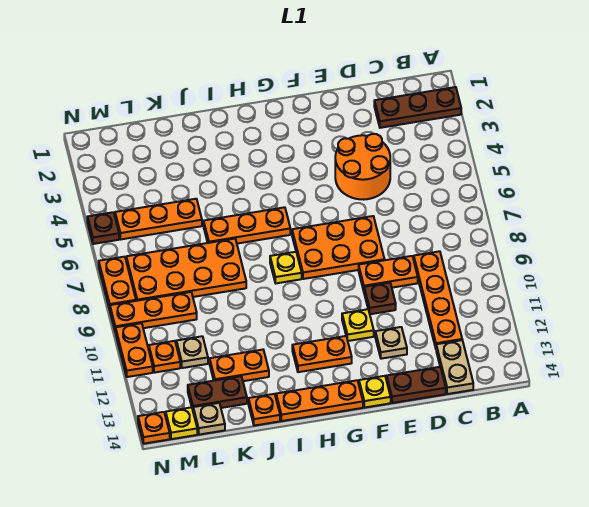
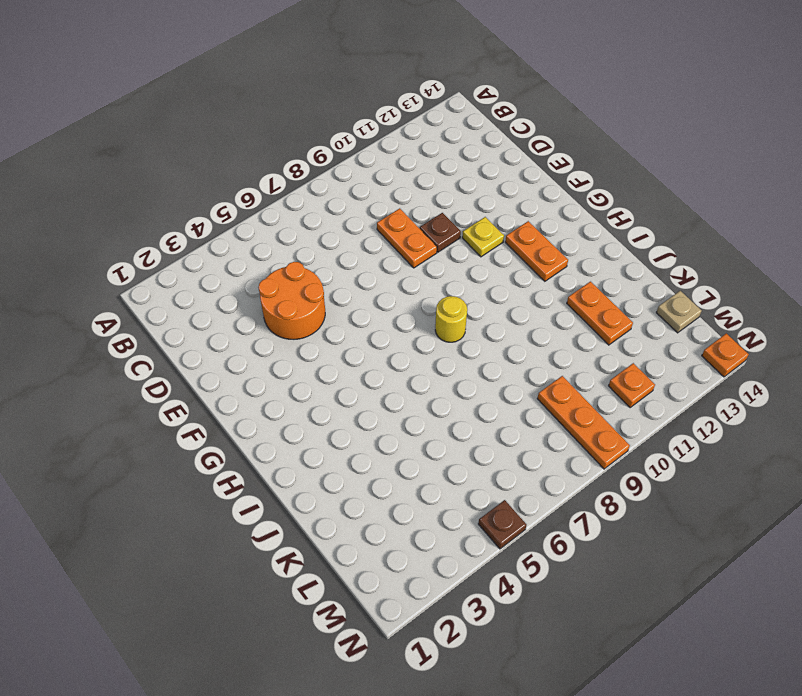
yellow 1x1 round brick [435,296,467,342] -> yellow 1x1 plate [270,252,302,283]
none -> brown 1x3 plate [374,87,461,128]
none -> orange 1x4 plate [414,251,462,348]
none -> tan 1x2 plate [436,340,473,394]

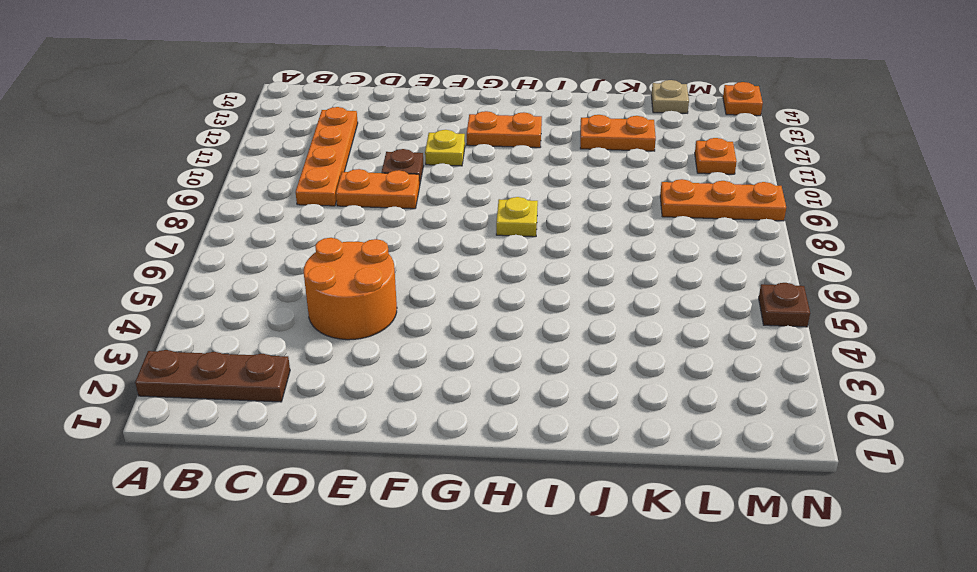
none -> tan 1x2 plate [436,340,473,394]
none -> brown 1x2 plate [387,367,446,403]
none -> orange 2x3 plate [292,216,385,279]

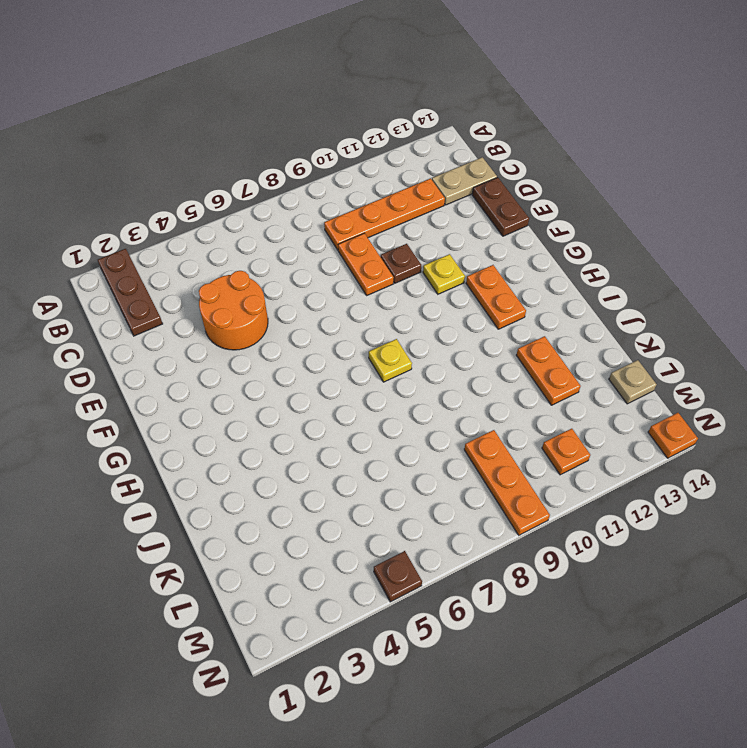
none -> orange 2x3 plate [292,216,385,279]
none -> tan 1x1 plate [375,327,407,359]
none -> yellow 1x1 plate [359,376,391,407]

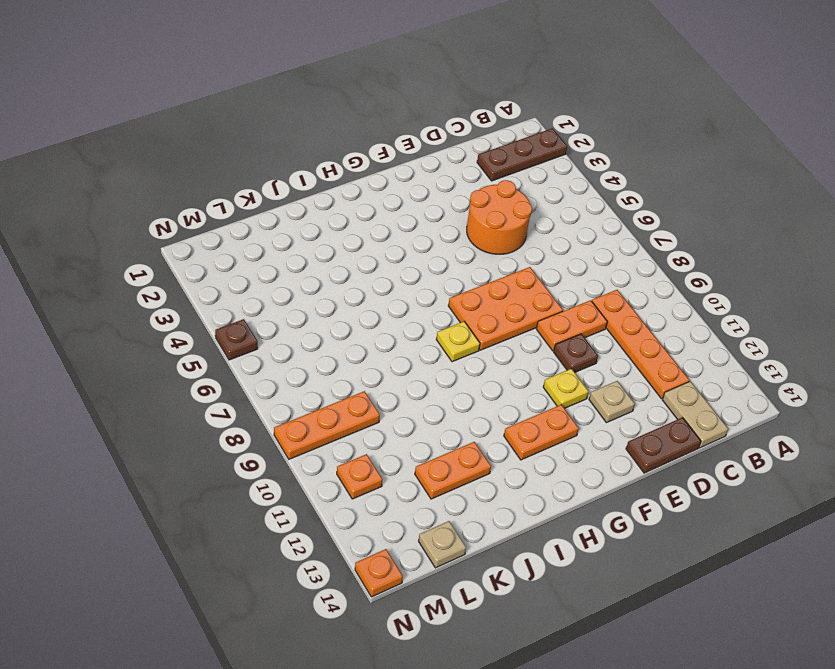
none -> yellow 1x1 plate [359,376,391,407]
none -> orange 1x3 plate [276,380,363,421]
none -> orange 1x3 plate [204,207,290,244]

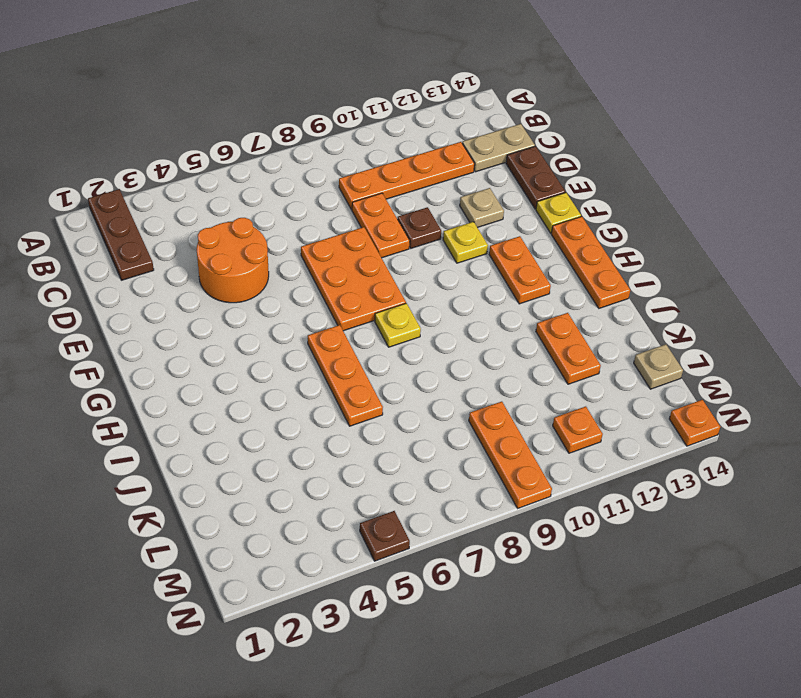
none -> orange 2x4 plate [126,239,246,301]
none -> orange 1x1 plate [248,394,280,426]
none -> orange 1x3 plate [115,199,202,239]

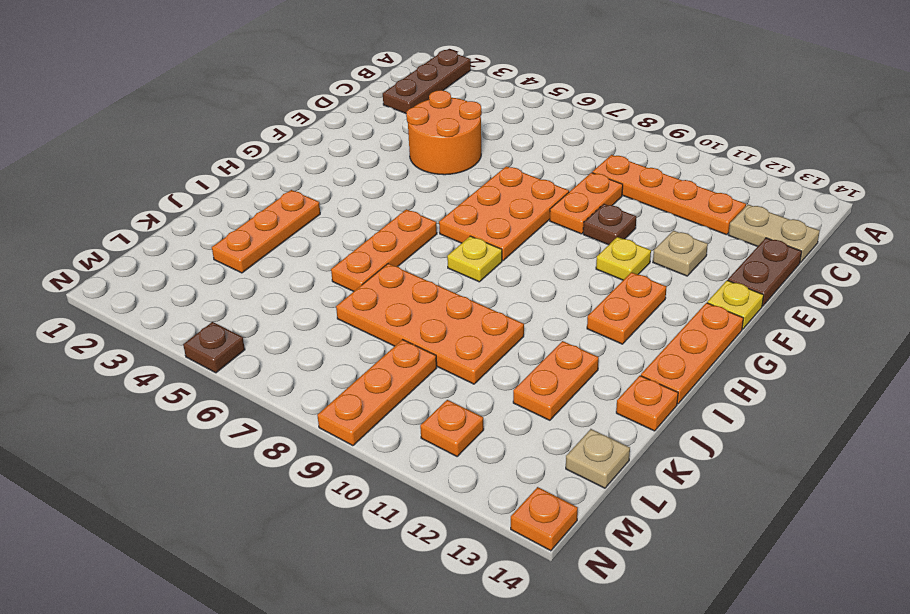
orange 1x3 plate [212,190,320,273] -> orange 1x3 plate moved to [115,199,202,239]
orange 2x4 plate [336,263,524,384] -> orange 2x4 plate turned to [126,239,246,301]
none -> brown 1x2 plate [188,376,247,410]
none -> tan 1x1 plate [176,336,208,368]
none -> yellow 1x1 plate [166,407,197,439]

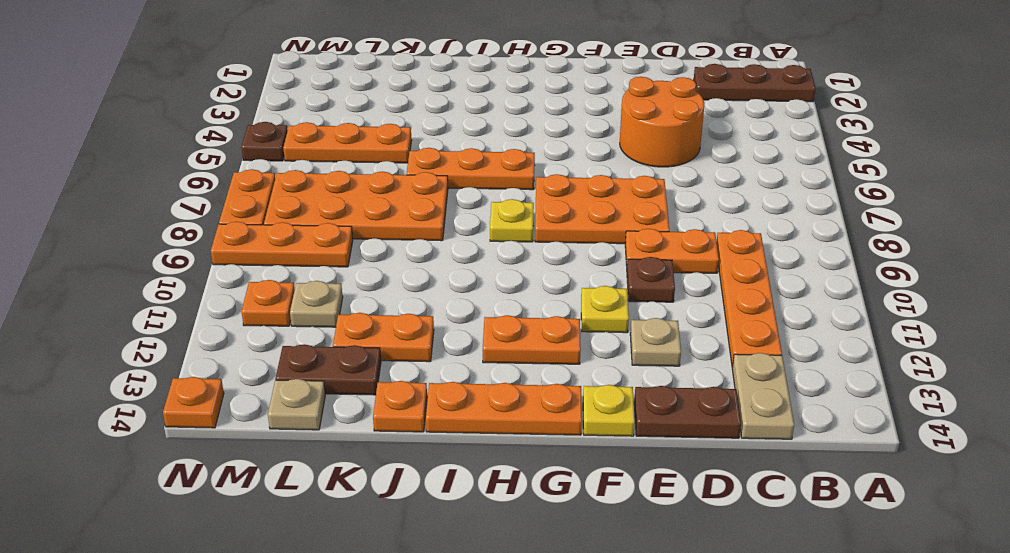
none -> yellow 1x1 plate [166,407,197,439]
none -> orange 1x2 plate [115,323,153,377]

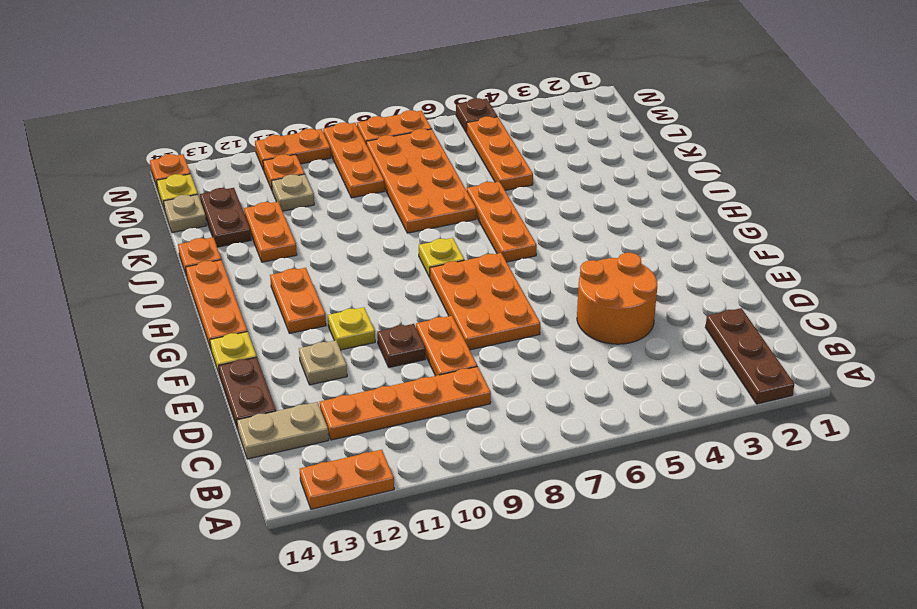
orange 1x2 plate [299,450,394,509] -> none

